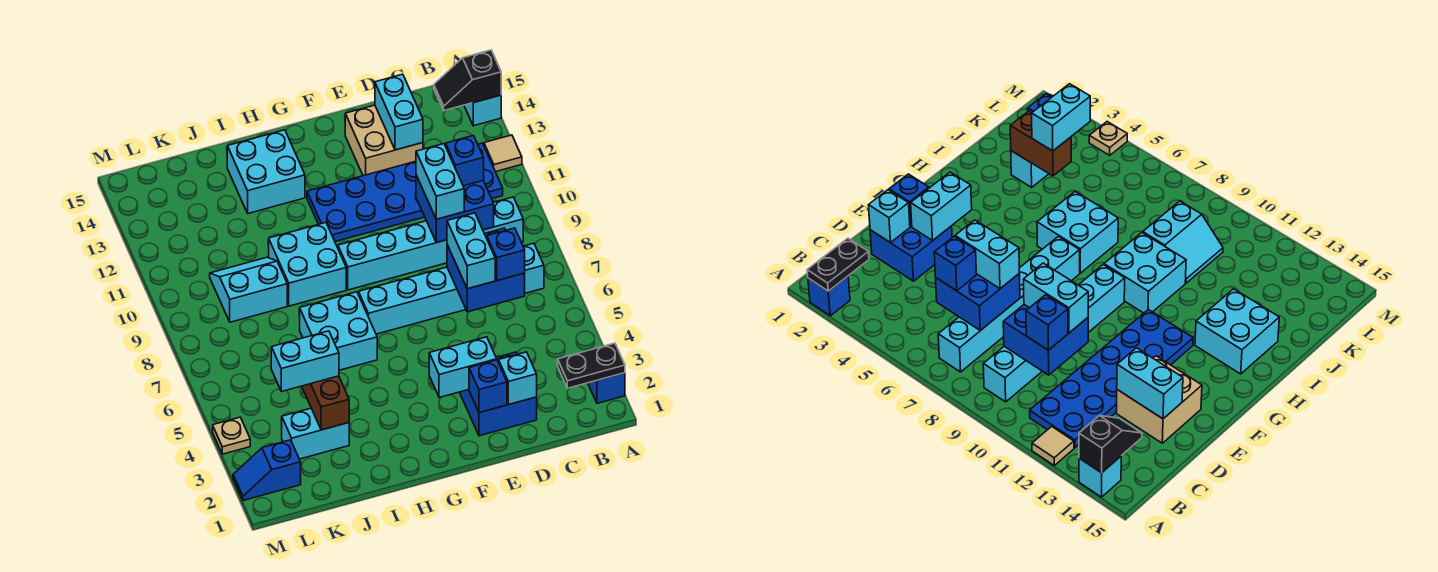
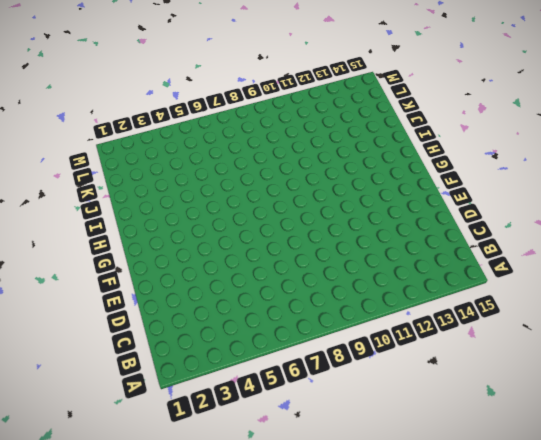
none -> blue 1x1 brick [588,373,625,403]
none -> tan 1x1 tile [484,135,522,172]
none -> cyan 1x1 brick [464,95,501,126]

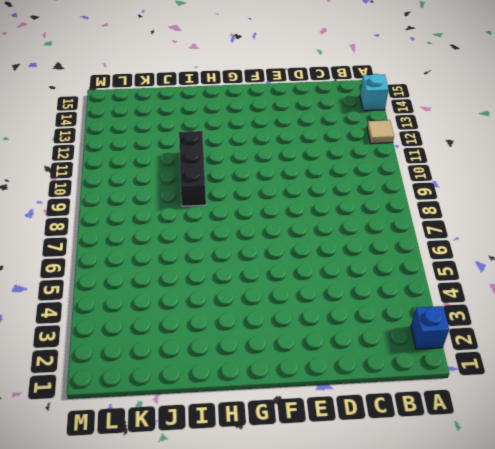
black 1x3 brick [179,131,206,206] -> cyan 2x2 brick [269,223,346,306]
none -> cyan 1x6 brick [359,243,544,334]
none -> cyan 1x6 brick [338,197,523,290]
none -> blue 2x6 plate [307,143,503,242]

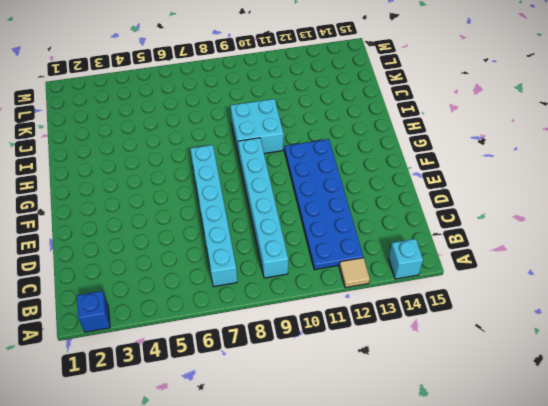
none -> blue 2x2 brick [460,352,537,436]
none -> tan 2x2 brick [345,105,423,176]
none -> cyan 2x2 brick [300,292,377,370]

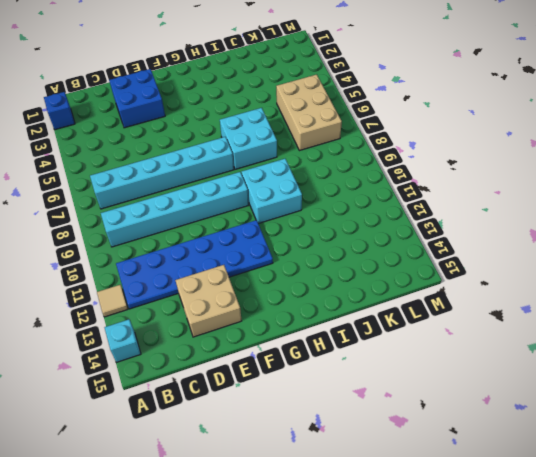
tan 2x3 brick [276,75,342,151] -> none
none -> cyan 2x2 brick [227,130,305,213]
none -> cyan 1x2 brick [282,408,349,459]
none -> cyan 2x2 slope [210,257,287,322]

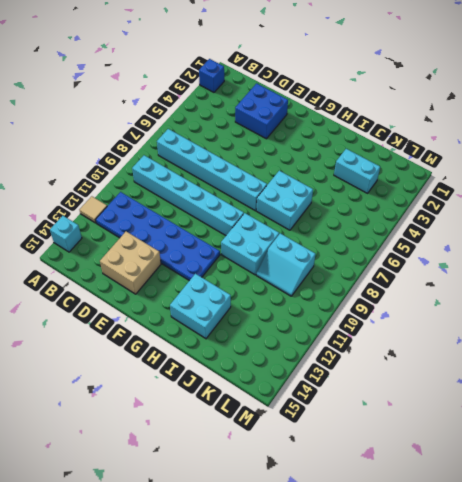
none -> blue 1x2 slope [233,440,301,501]
none -> tan 1x1 plate [213,417,250,454]
none -> black 1x2 plate [558,343,625,388]

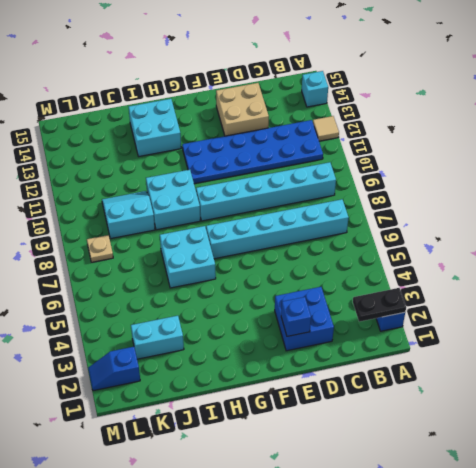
tan 1x1 plate [87,235,113,262] -> tan 1x1 plate moved to [213,417,250,454]
none -> black 1x2 slope [434,50,501,111]
none -> blue 2x2 brick [447,228,525,312]
none -> blue 2x2 brick [416,175,494,243]

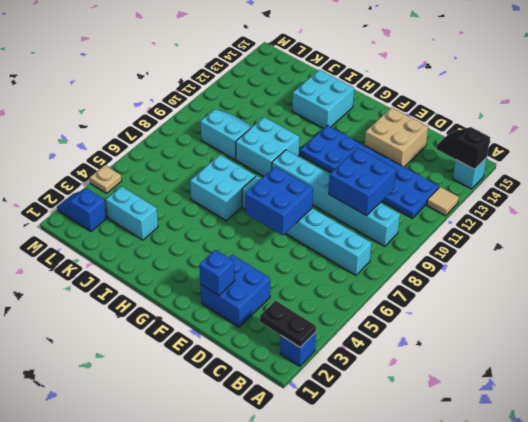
blue 2x2 brick [245,167,313,235] -> blue 2x2 brick moved to [447,228,525,312]
none -> cyan 1x1 brick [499,352,537,404]
none -> cyan 1x2 brick [375,74,423,150]
none -> cyan 1x2 brick [429,337,497,398]

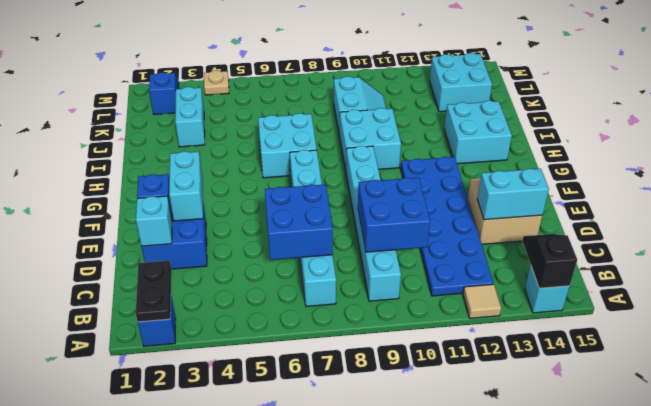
cyan 2x2 brick [430,53,492,112] -> none
none -> brown 1x2 brick [302,376,349,430]
none -> blue 1x1 brick [487,228,525,281]
none -> blue 1x1 brick [446,136,484,186]

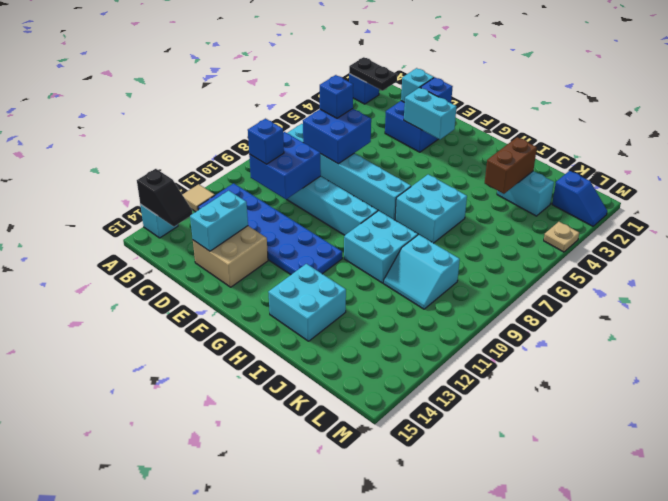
none -> cyan 1x2 brick [447,213,495,289]
none -> cyan 1x2 brick [416,144,464,219]
none -> cyan 1x2 brick [271,331,339,392]

